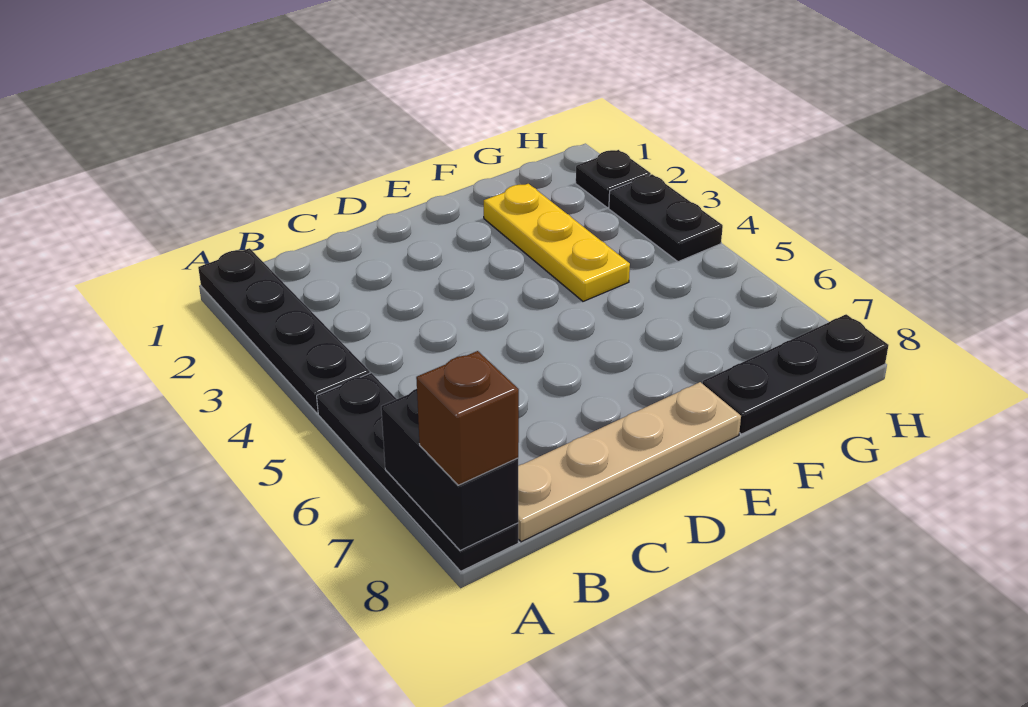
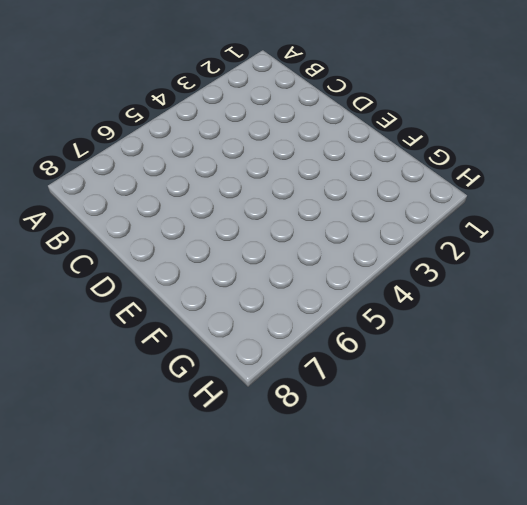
none -> black 1x4 plate [198,248,370,413]
none -> black 1x4 plate [317,373,518,571]

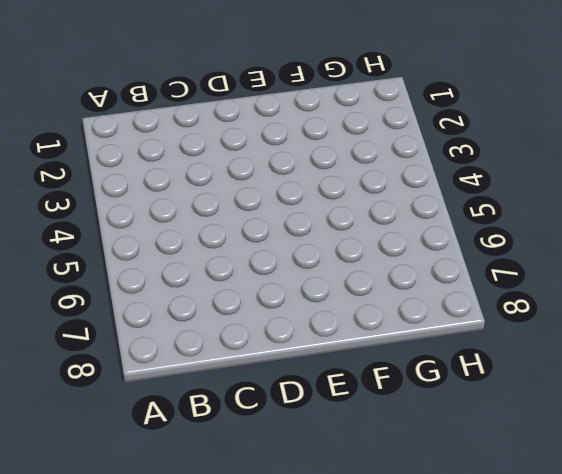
none -> black 1x4 plate [198,248,370,413]
none -> black 1x4 plate [317,373,518,571]

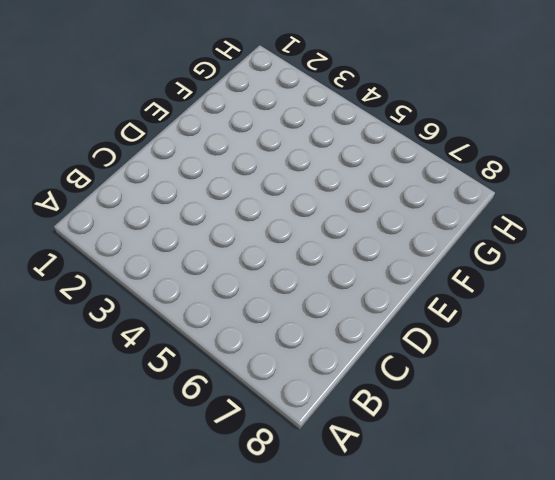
none -> black 1x4 plate [198,248,370,413]
none -> black 1x4 plate [317,373,518,571]

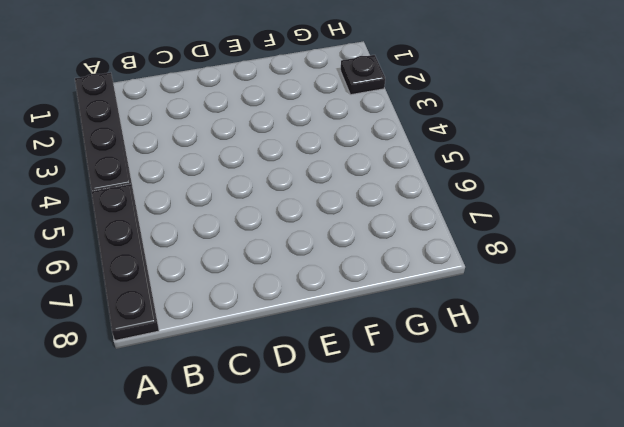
none -> tan 1x4 plate [518,382,741,542]
none -> yellow 1x3 plate [484,184,630,301]

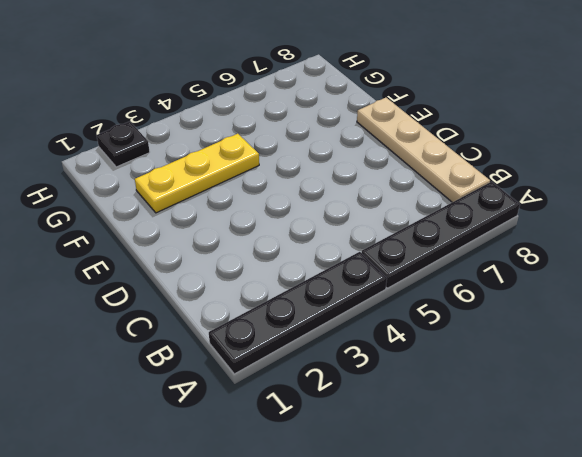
none -> black 1x3 plate [702,314,889,434]
none -> black 1x2 plate [609,174,723,262]

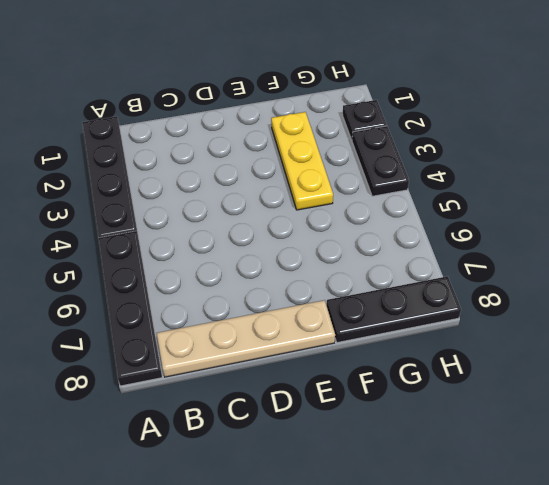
none -> black 1x2 brick [381,389,518,551]
none -> brown 1x1 brick [416,351,519,485]

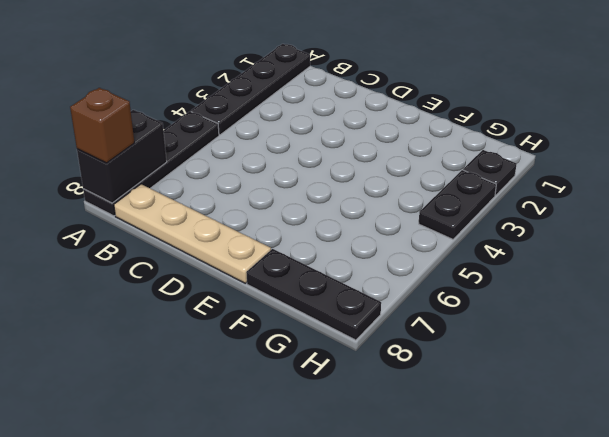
none -> yellow 1x3 plate [484,184,630,301]

